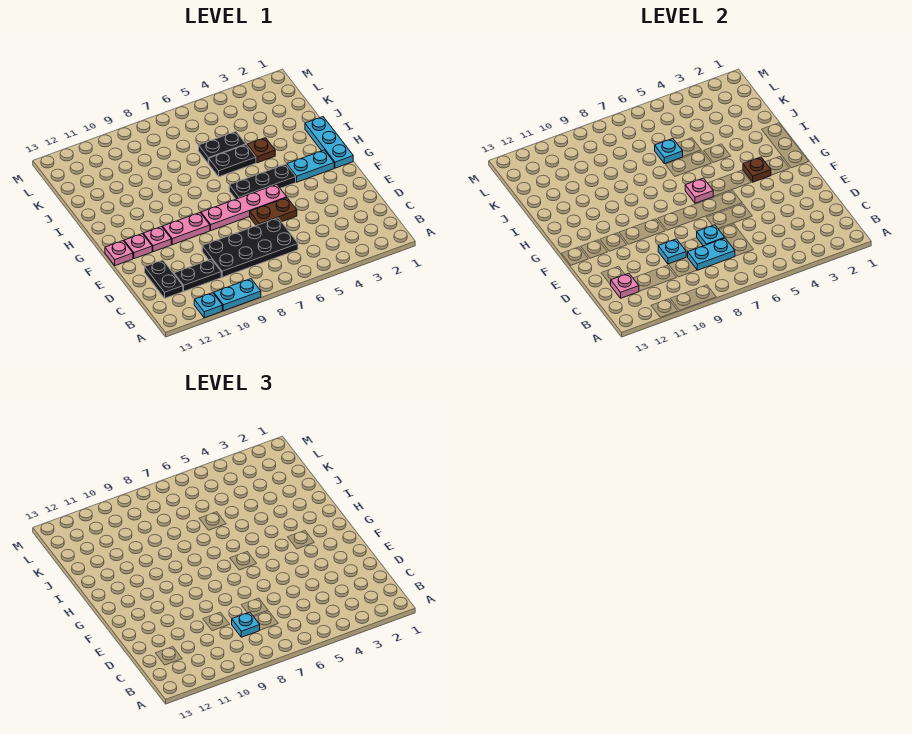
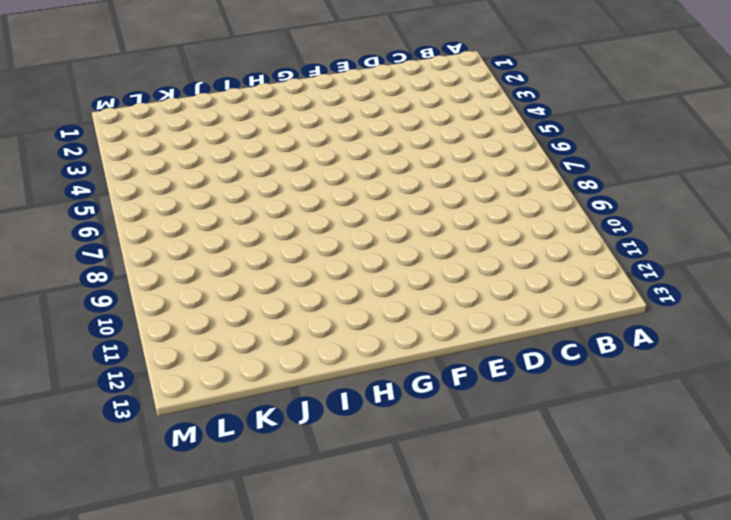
none -> cyan 1x2 plate [214,279,261,311]
none -> cyan 1x1 plate [194,293,222,318]
none -> black 2x4 plate [202,218,298,277]

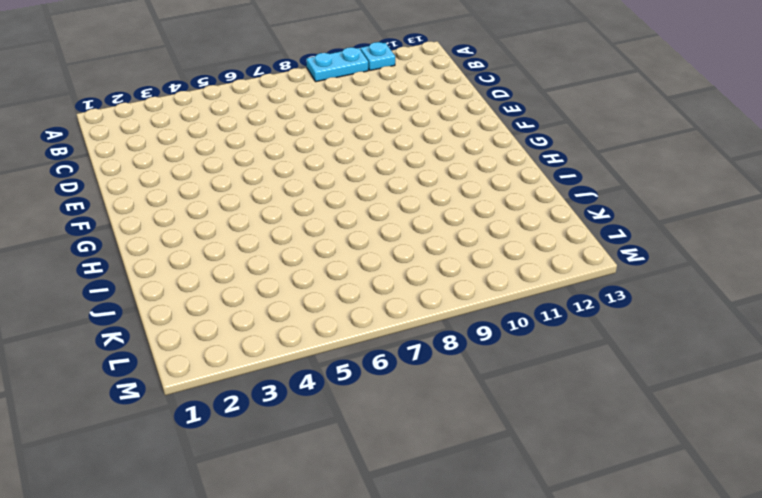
none -> black 2x4 plate [202,218,298,277]
none -> black 1x2 plate [174,259,221,291]
none -> black 1x2 plate [145,260,183,298]

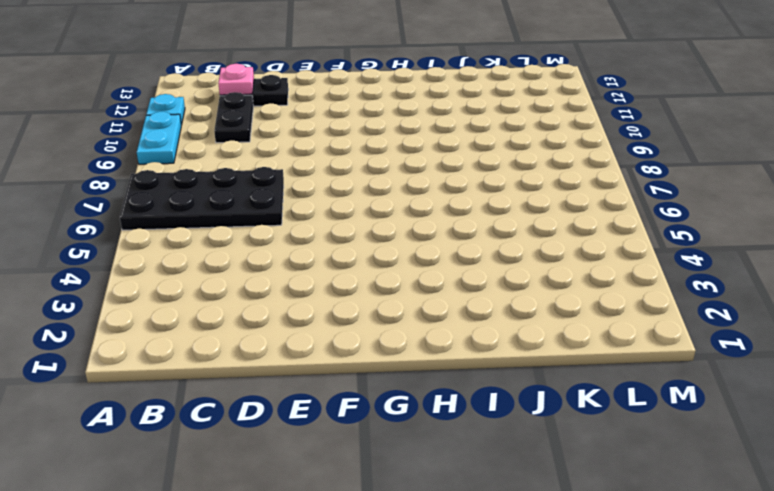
black 2x4 plate [120,167,284,230] -> black 2x4 plate turned to [202,218,298,277]
none -> brown 1x2 plate [250,198,297,226]
none -> pink 1x4 plate [201,184,287,230]
none -> pink 1x2 plate [163,213,210,245]

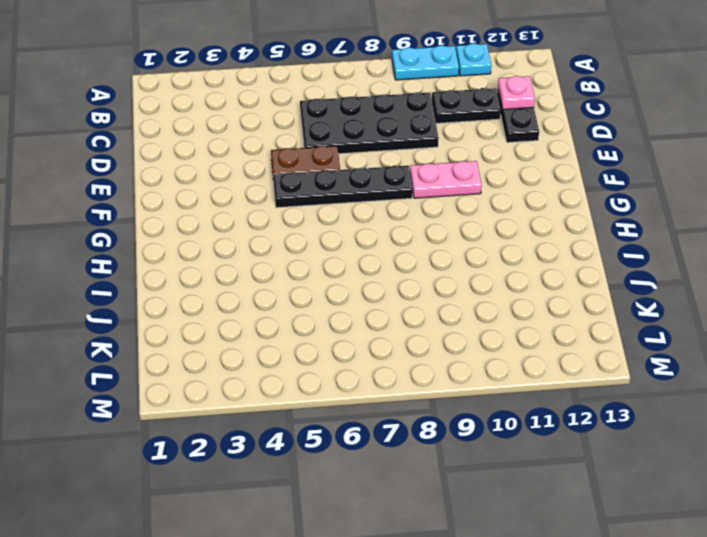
black 1x4 plate [273,166,413,208] -> pink 1x4 plate [201,184,287,230]
none -> pink 1x1 plate [143,227,171,252]
none -> pink 1x1 plate [124,234,152,259]
none -> pink 1x1 plate [105,241,133,266]

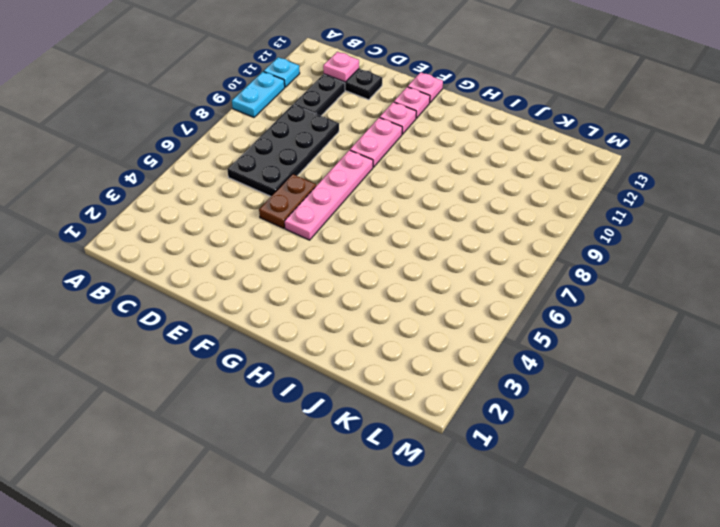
none -> cyan 1x3 plate [305,117,353,168]
none -> cyan 1x2 plate [287,150,334,182]
none -> black 1x3 plate [229,164,296,199]

